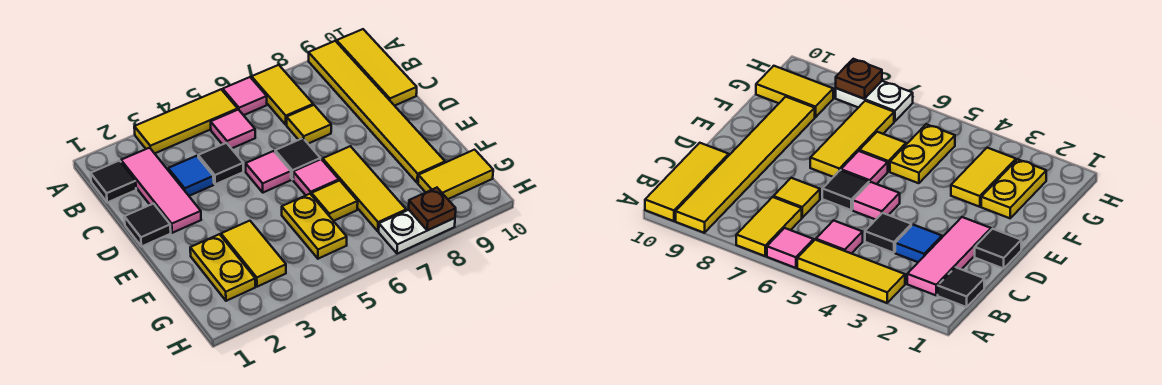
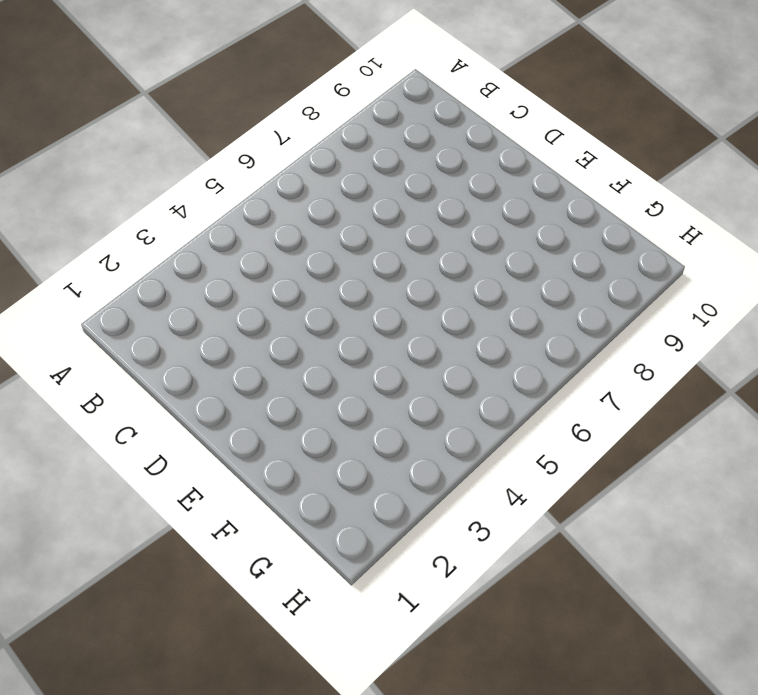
none -> yellow 1x3 tile [134,90,238,153]
none -> pink 1x1 tile [223,77,267,115]
none -> yellow 1x2 tile [252,65,313,125]

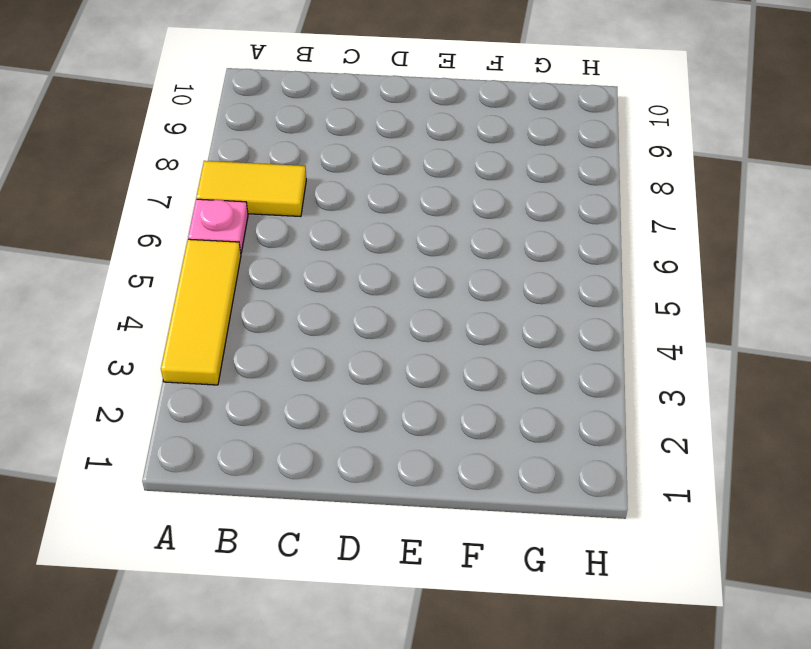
pink 1x1 plate [188,199,248,253] -> pink 1x1 tile [223,77,267,115]
none -> yellow 1x6 tile [309,41,445,183]
none -> yellow 1x3 tile [337,29,417,106]
none -> black 1x1 tile [91,161,136,202]

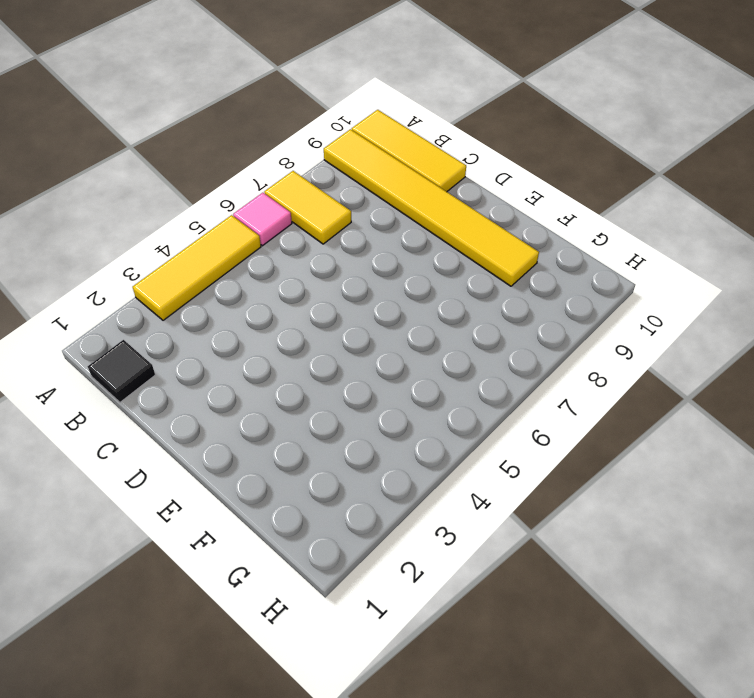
none -> pink 1x3 tile [121,148,201,233]
none -> pink 1x1 tile [211,110,255,149]
none -> blue 1x1 tile [168,156,214,196]

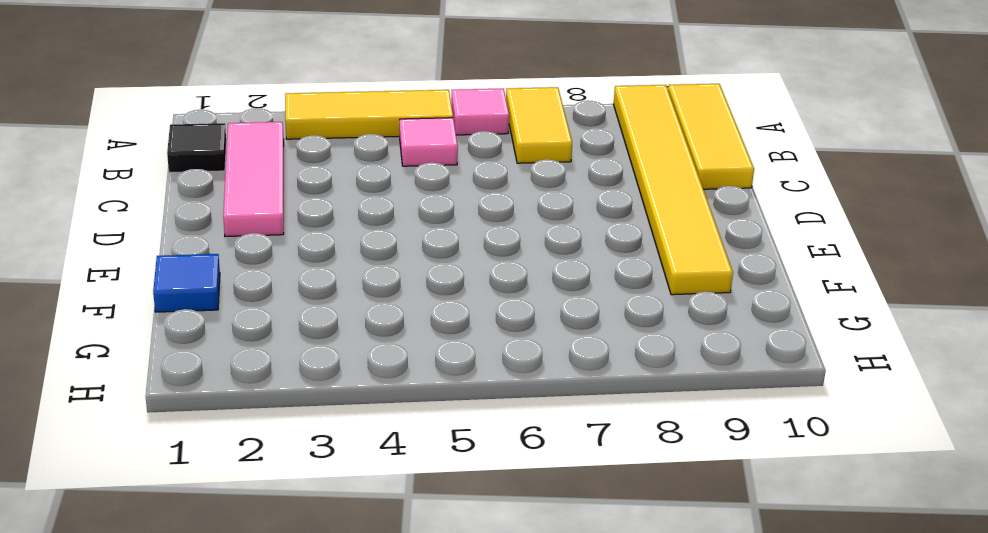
blue 1x1 tile [153,254,220,312] -> blue 1x1 tile moved to [168,156,214,196]
none -> black 1x1 tile [198,143,243,184]
none -> yellow 1x1 tile [287,105,331,144]
none -> black 1x1 tile [124,204,171,247]

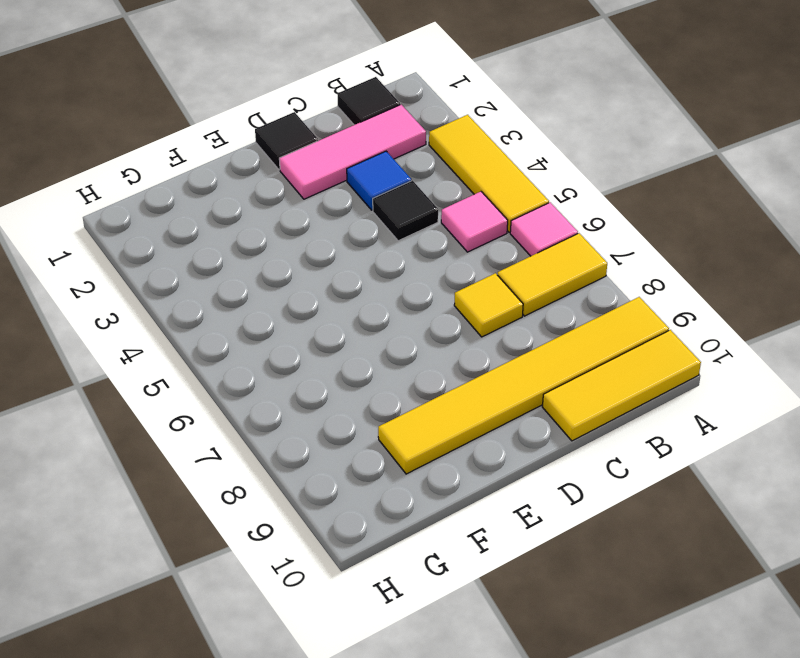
none -> pink 1x1 tile [246,151,291,193]
none -> black 1x1 tile [275,138,320,179]
none -> pink 1x1 tile [293,159,339,195]

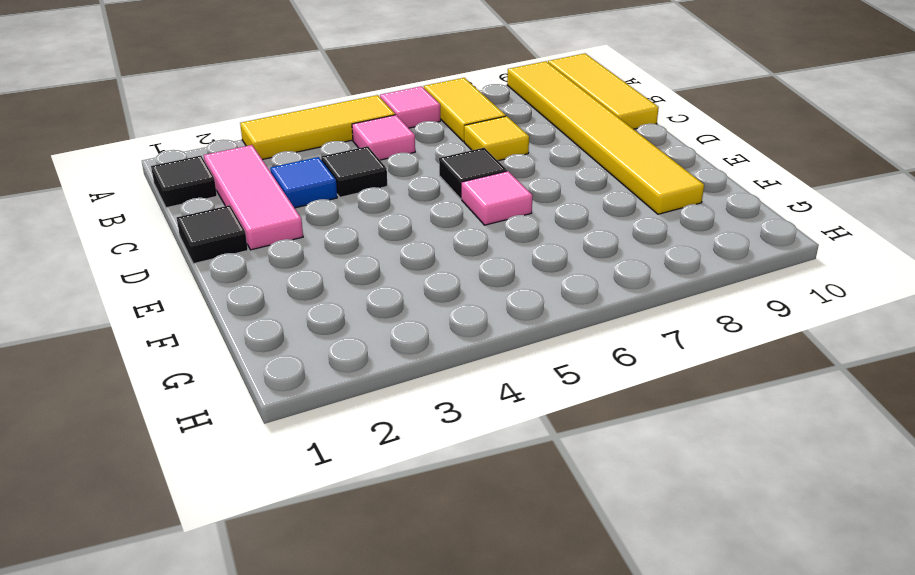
none -> pink 1x1 tile [246,151,291,193]
none -> yellow 1x3 tile [323,146,406,231]
none -> yellow 1x2 plate [190,234,255,301]

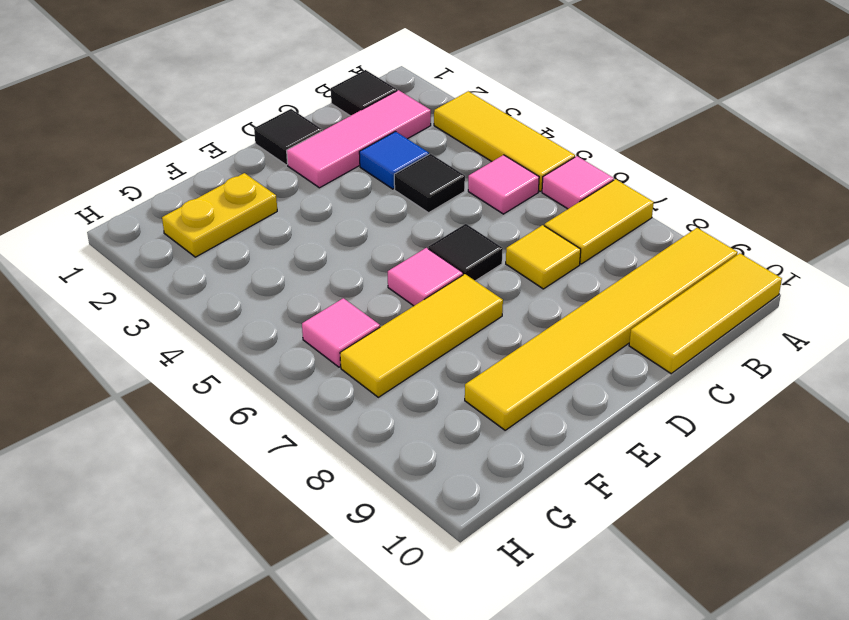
pink 1x1 tile [302,298,380,367] -> pink 1x1 tile moved to [246,151,291,193]
none -> yellow 1x2 tile [221,221,286,287]
none -> yellow 1x2 plate [282,194,347,259]
none -> yellow 1x1 tile [312,180,358,221]

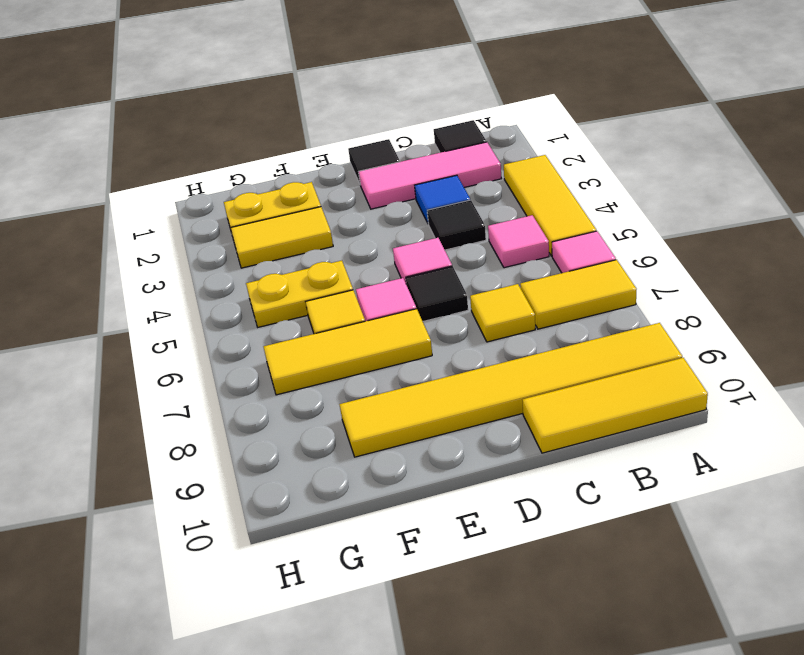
none -> yellow 1x2 tile [418,150,493,199]
none -> white 1x2 plate [379,210,455,254]
none -> brown 1x1 plate [409,188,456,230]

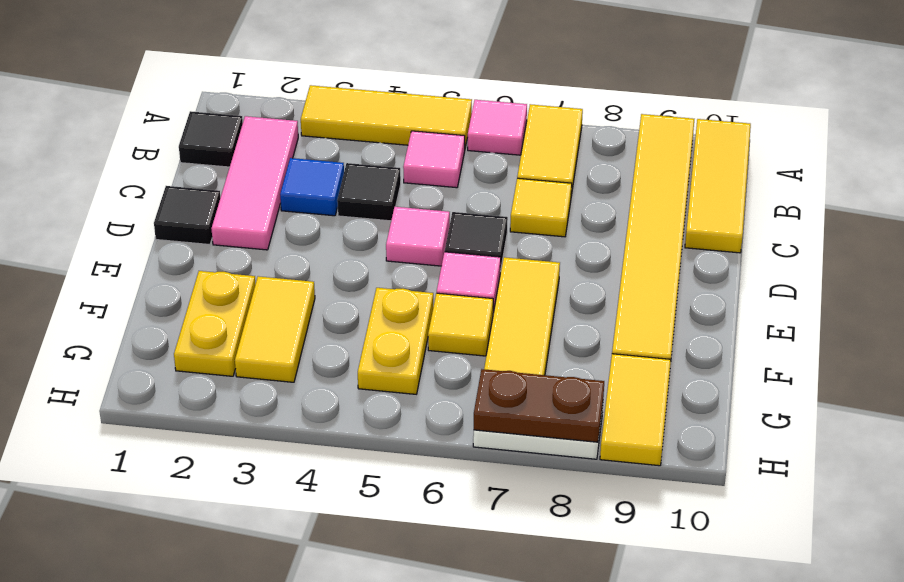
yellow 1x2 tile [600,354,671,466] -> yellow 1x2 tile turned to [418,150,493,199]
brown 1x2 plate [474,369,604,442] -> brown 1x1 plate [409,188,456,230]

